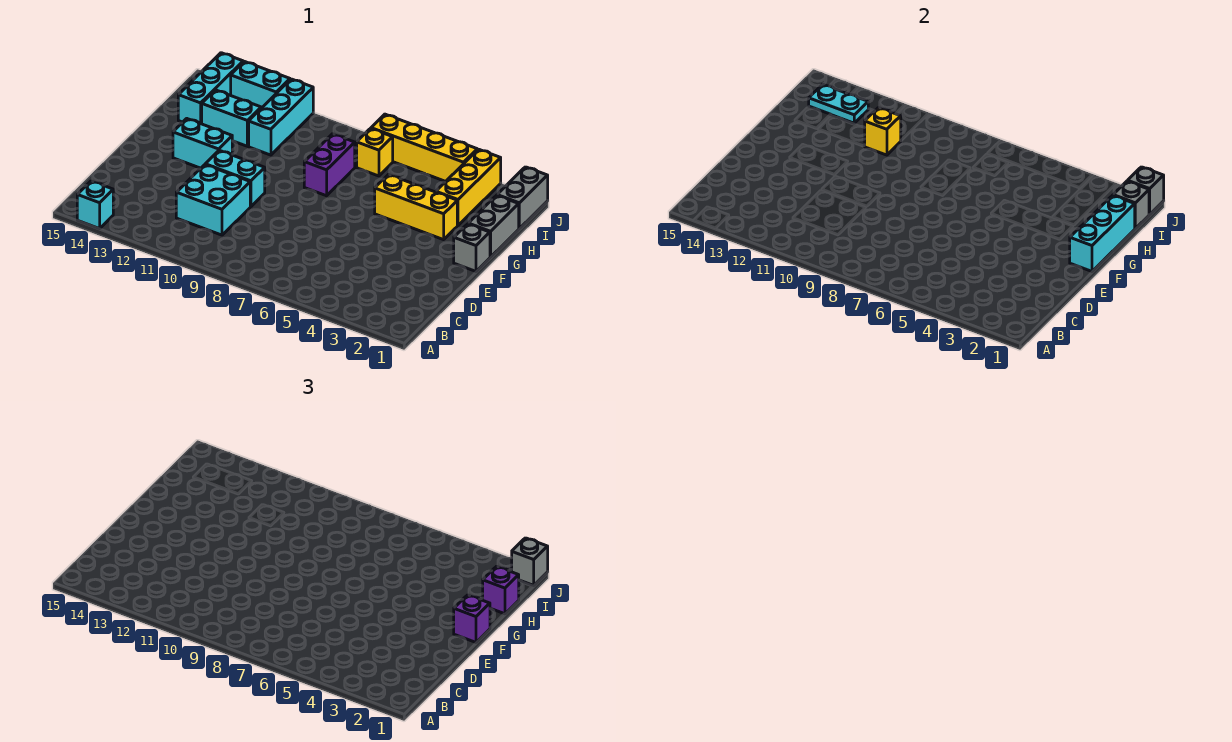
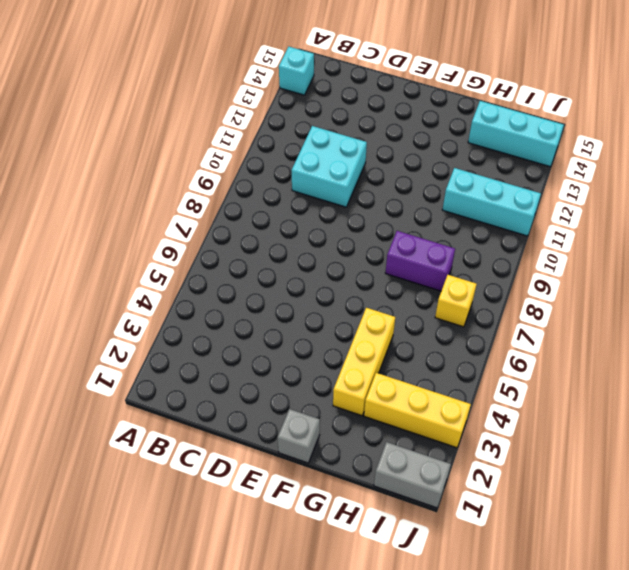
none -> cyan 1x2 brick [205,150,265,207]
none -> cyan 1x2 brick [173,119,232,168]
none -> grey 1x2 brick [468,195,519,257]

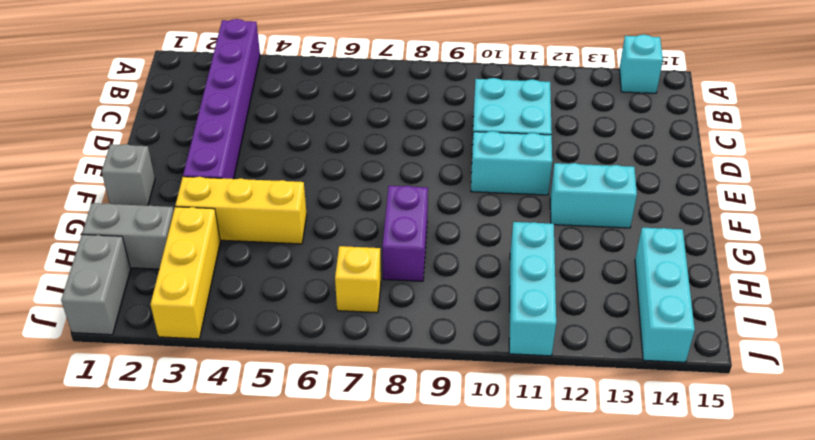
purple 1x6 brick [183,19,260,179] -> none
grey 1x2 brick [82,203,174,269] -> grey 1x2 brick turned to [468,195,519,257]
none -> cyan 1x2 brick [202,90,261,146]
none -> yellow 1x4 brick [371,114,477,181]
none -> cyan 1x2 brick [231,61,290,108]

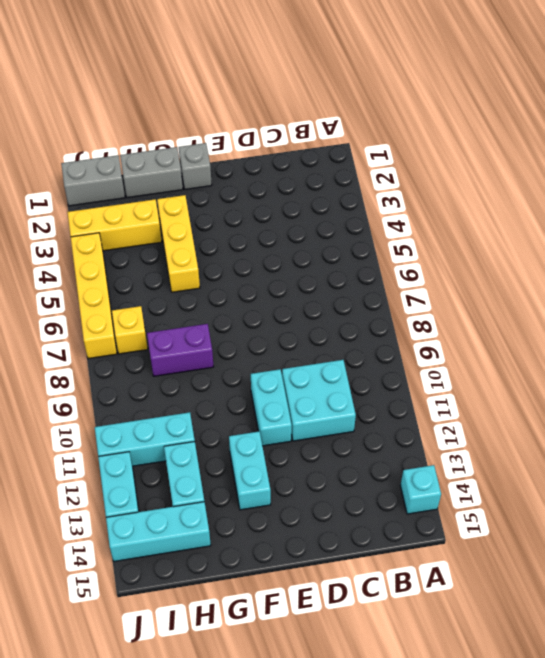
none -> cyan 1x3 brick [1070,195,1135,271]
none -> yellow 1x1 brick [865,108,901,155]
none -> grey 1x1 brick [1113,181,1149,228]

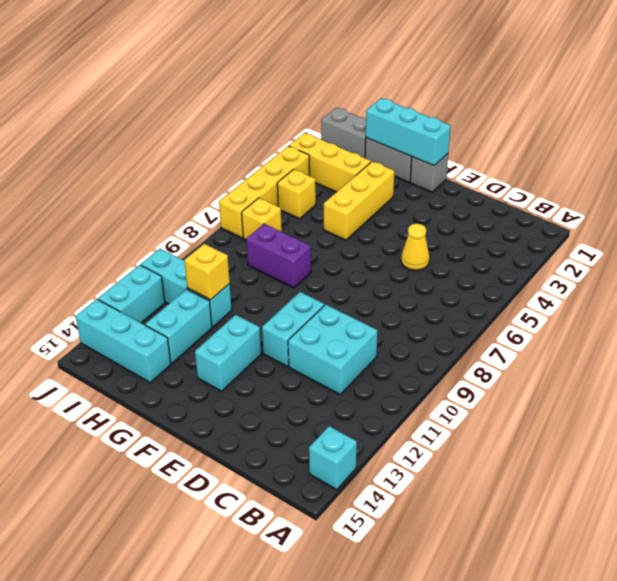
yellow 1x1 cone [401,224,430,270] -> none
yellow 1x1 brick [277,169,316,219] -> none
none -> grey 1x1 brick [1113,181,1149,228]
none -> cyan 1x2 plate [809,84,868,123]
none -> grey 1x1 brick [1128,167,1164,214]

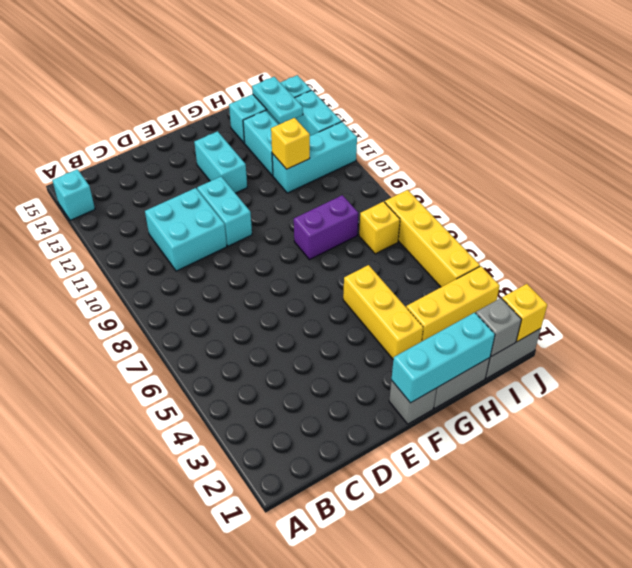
yellow 1x1 brick [502,284,547,342] -> grey 1x1 brick [1128,167,1164,214]
none -> purple 1x1 brick [454,595,490,642]
none -> purple 1x1 brick [483,566,519,614]
none -> grey 1x1 brick [512,538,548,585]

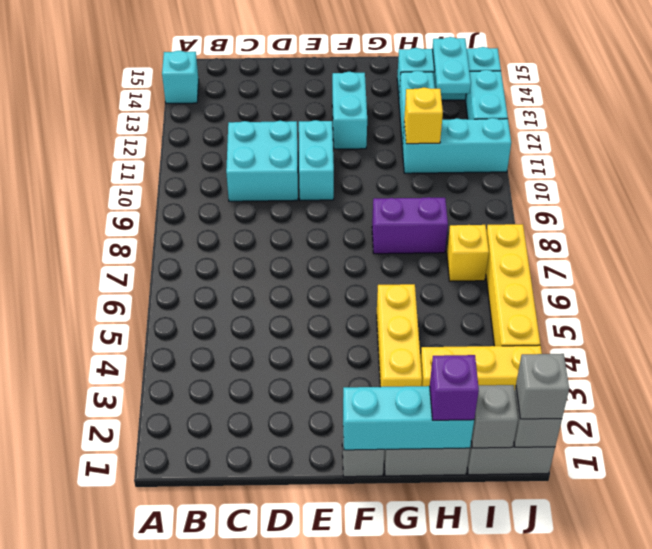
none -> purple 1x1 brick [454,595,490,642]

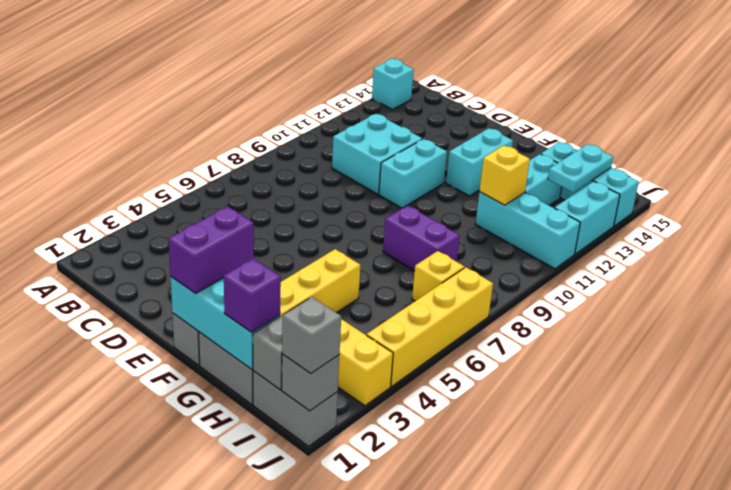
purple 1x2 brick [169,206,254,293] -> purple 1x1 brick [454,595,490,642]

